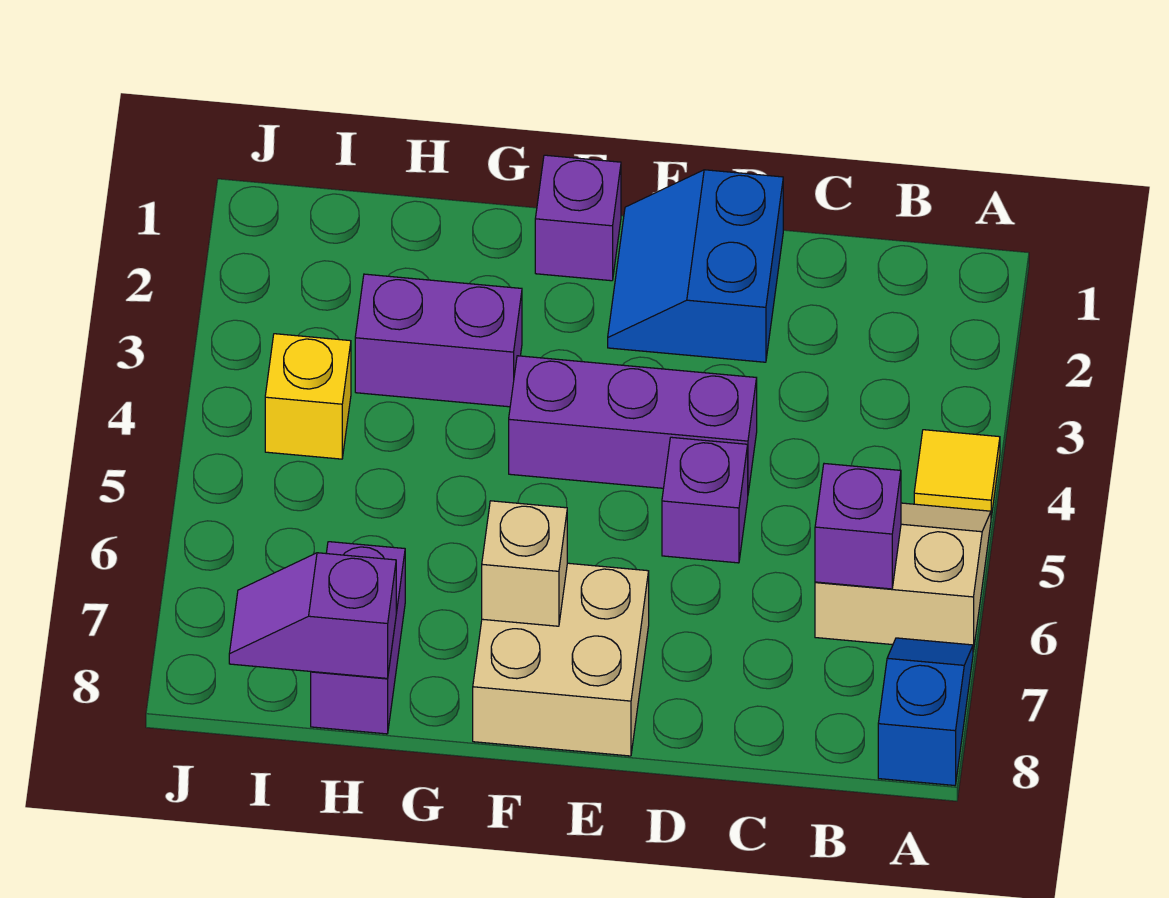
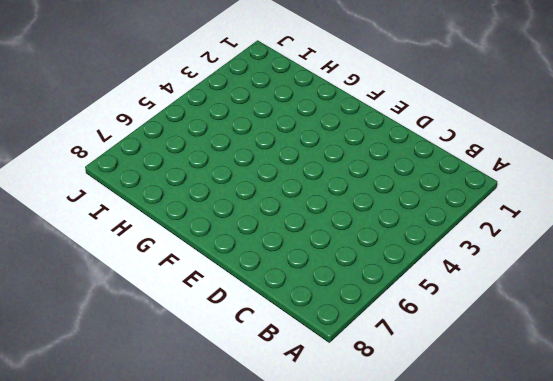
none -> yellow 1x1 tile [914,430,1000,517]
none -> tan 2x2 slope [815,503,991,652]
none -> blue 1x2 slope [878,638,973,785]

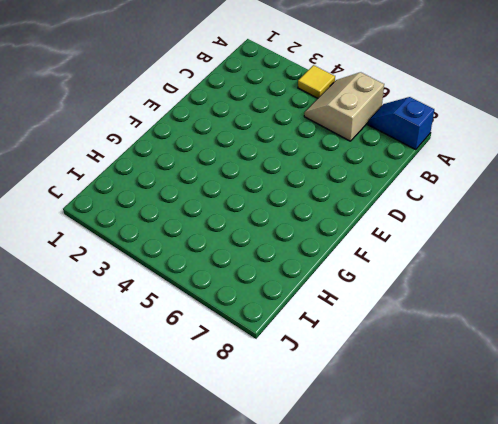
none -> blue 2x2 slope [608,170,783,362]
none -> purple 1x3 brick [509,356,757,493]
none -> purple 1x1 brick [662,437,748,563]

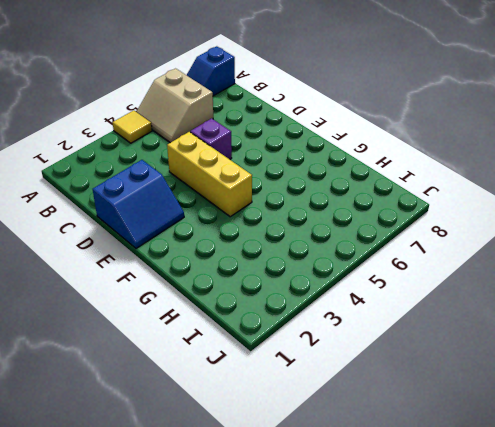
yellow 1x3 brick [167,132,252,217] -> purple 1x3 brick [509,356,757,493]
none -> tan 2x2 brick [473,563,649,756]
none -> purple 1x1 brick [535,155,621,281]
none -> purple 1x2 brick [355,274,522,407]

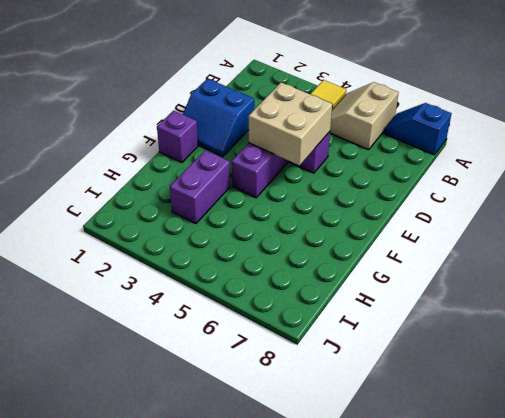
tan 2x2 brick [249,83,332,165] -> tan 2x2 brick moved to [473,563,649,756]
none -> purple 1x2 brick [311,542,405,734]
none -> yellow 1x1 brick [265,334,351,459]
none -> purple 1x1 brick [815,464,901,589]

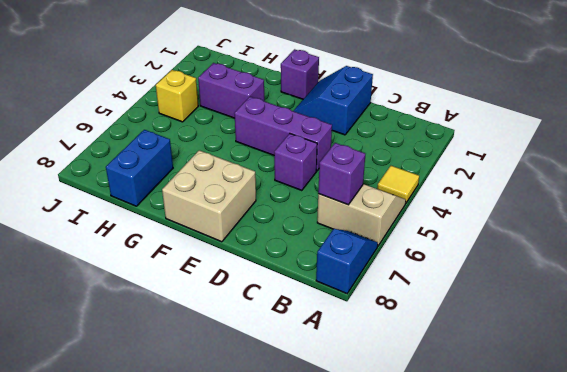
blue 1x2 brick [106,130,173,206] -> purple 1x2 brick [311,542,405,734]
none -> tan 1x1 brick [482,501,567,626]
none -> purple 1x2 slope [229,553,396,678]

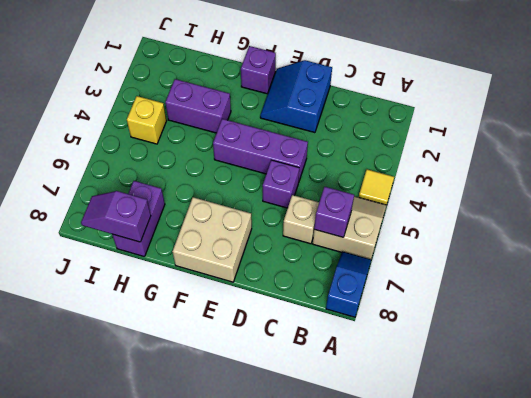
tan 1x1 brick [283,195,319,244] -> tan 1x1 brick moved to [482,501,567,626]

